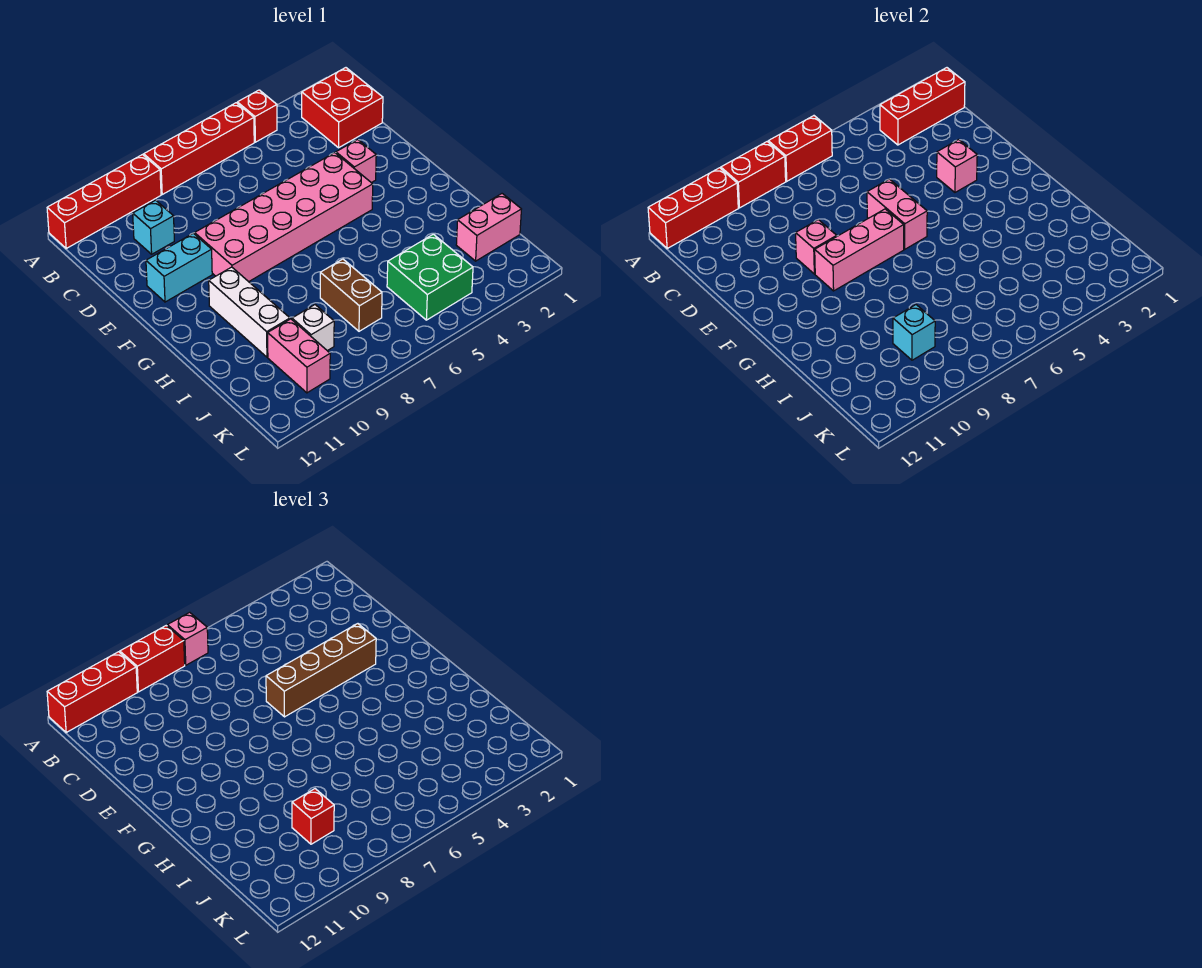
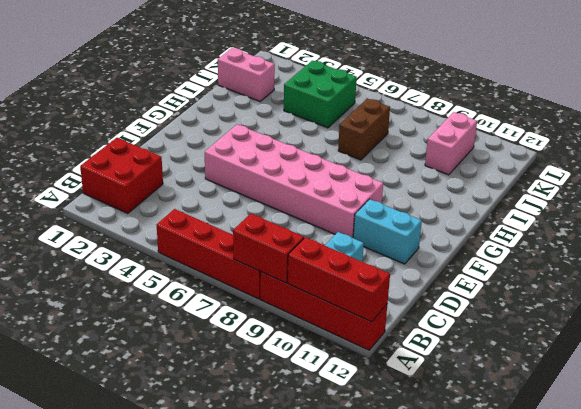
none -> red 1x1 brick [237,90,277,142]
none -> pink 1x1 brick [336,140,376,183]
none -> white 1x3 brick [209,267,290,357]

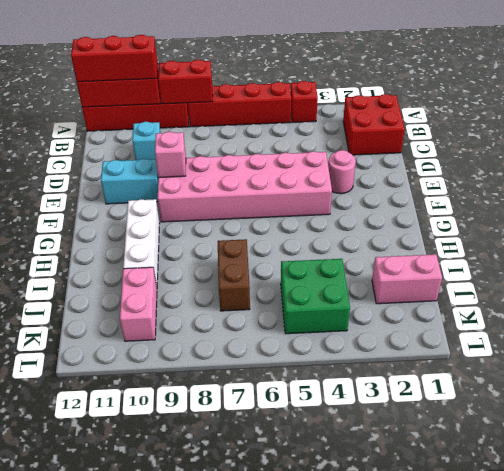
pink 1x1 round brick [328,150,356,194] -> pink 1x1 brick [336,140,376,183]
none -> white 1x1 brick [292,305,334,351]
none -> red 1x2 brick [768,116,832,181]
none -> red 1x3 brick [880,68,965,145]

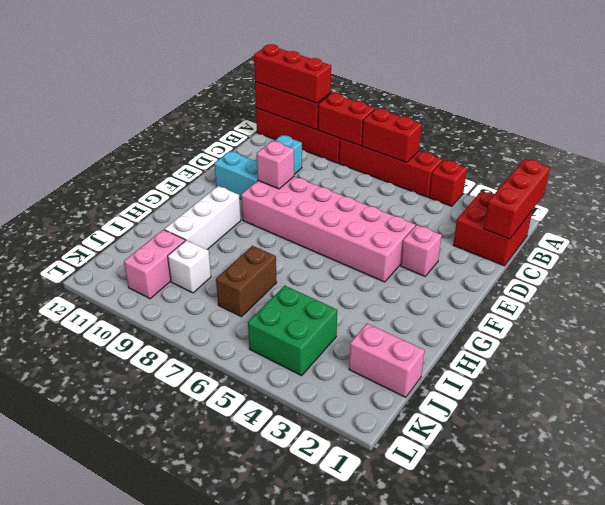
red 1x3 brick [484,159,550,239] -> red 1x3 brick turned to [880,68,965,145]
none -> pink 1x1 brick [937,140,977,192]
none -> pink 1x2 brick [867,179,927,249]
none -> pink 1x3 brick [815,209,904,291]

